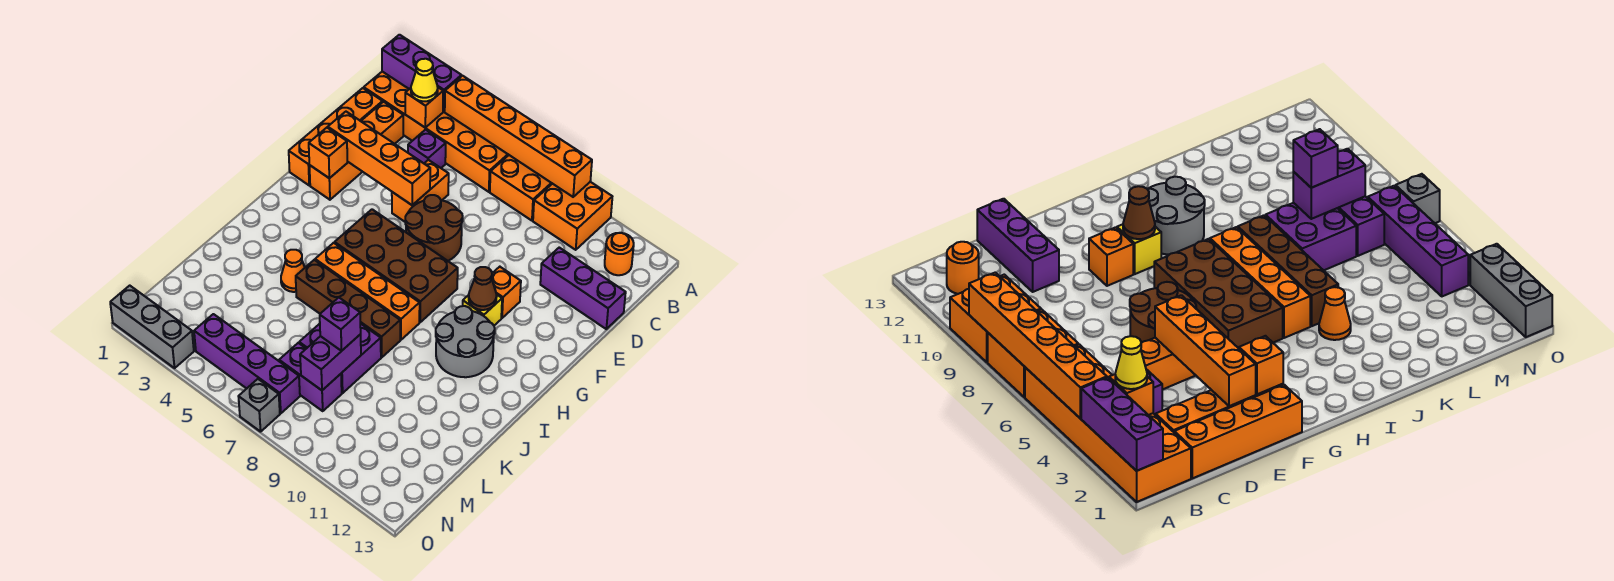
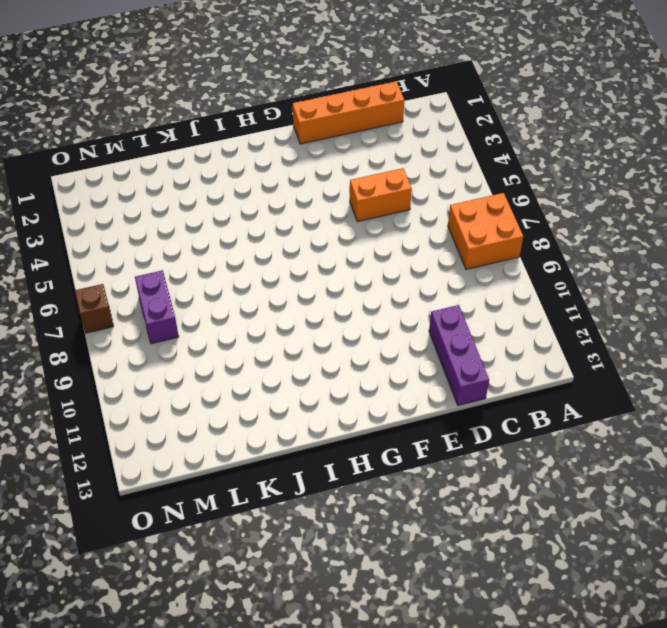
brown 1x1 brick [75,284,114,333] -> grey 1x1 brick [238,379,280,432]
none -> orange 2x6 brick [364,72,508,192]
none -> orange 2x2 brick [533,182,612,250]
none -> orange 1x1 round brick [605,233,634,275]
none -> orange 1x4 brick [309,102,403,200]

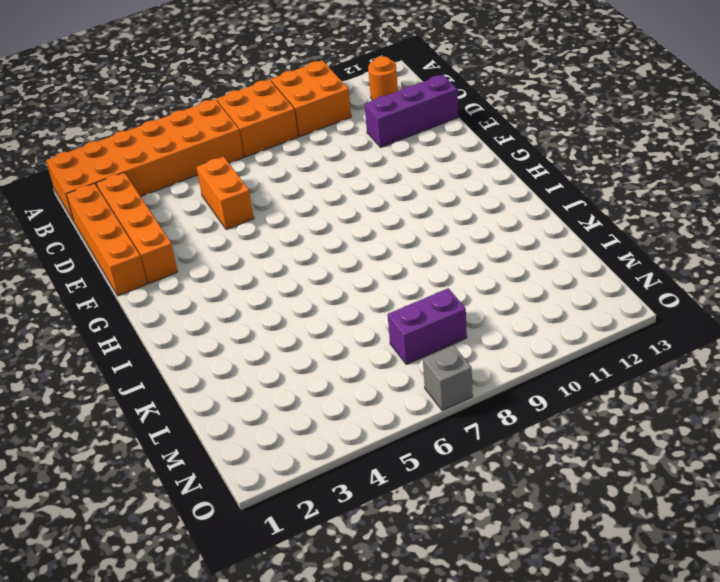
none -> purple 1x1 brick [408,130,446,168]
none -> brown 2x2 round brick [405,195,463,261]
none -> orange 1x1 brick [492,267,521,318]
none -> brown 2x4 brick [335,209,458,322]

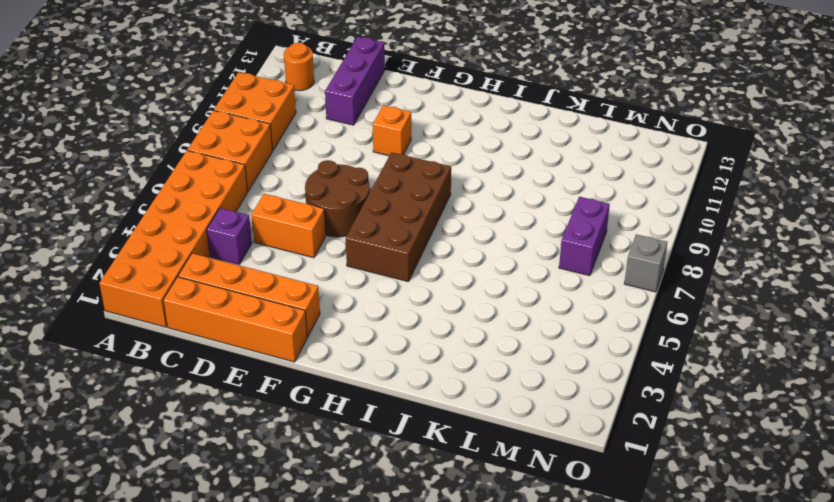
none -> yellow 1x1 brick [463,294,502,325]
none -> grey 2x2 round brick [436,306,495,377]
none -> orange 1x4 brick [315,243,420,340]
none -> orange 1x1 cone [281,250,305,292]

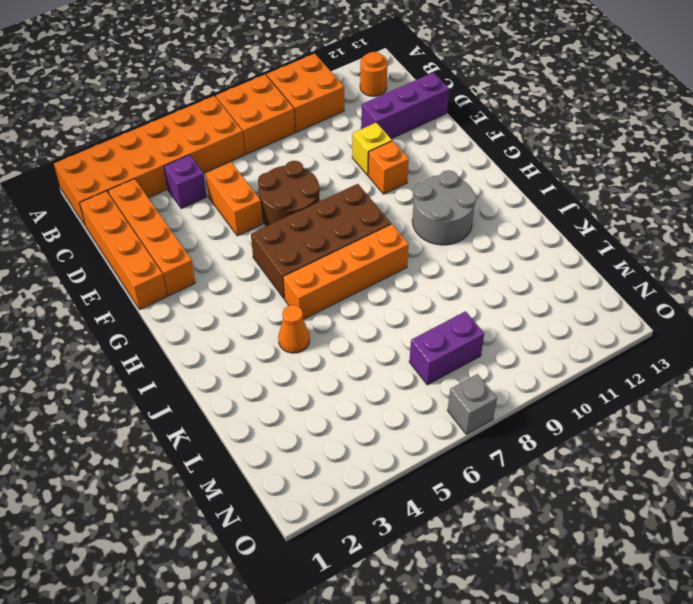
yellow 1x1 brick [352,123,392,175] -> yellow 1x1 brick moved to [463,294,502,325]
none -> brown 1x4 brick [296,260,400,357]
none -> purple 2x2 brick [299,323,381,393]
none -> purple 1x4 brick [194,314,300,413]
none -> grey 1x3 brick [110,286,194,368]

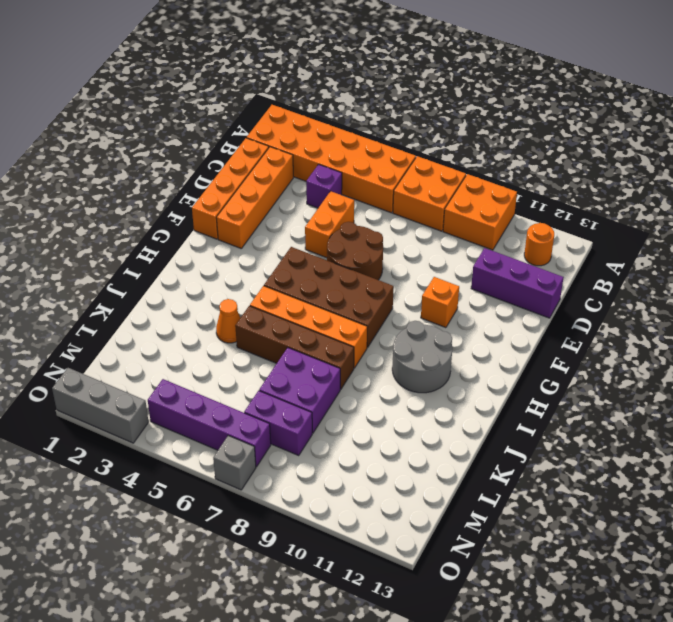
none -> yellow 1x1 brick [463,294,502,325]
none -> purple 1x3 brick [382,35,462,112]
none -> orange 1x6 brick [445,76,592,197]
none -> orange 1x1 brick [405,88,443,127]

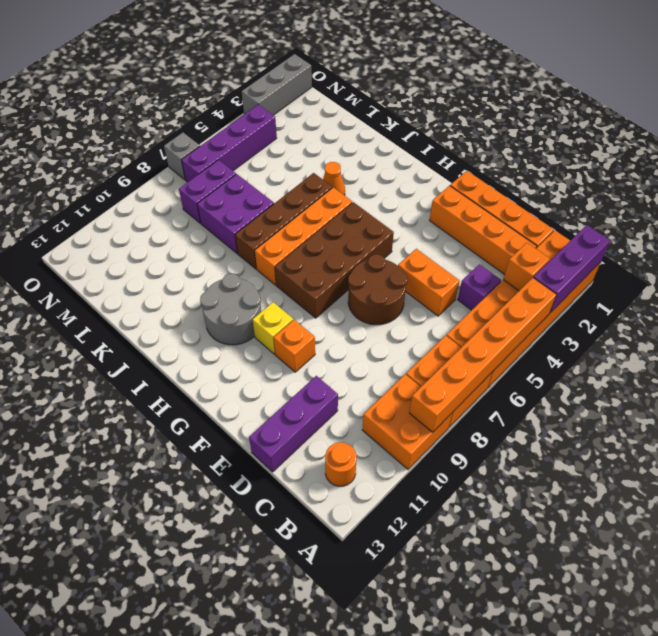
none -> orange 1x4 brick [328,112,430,205]
none -> orange 1x1 brick [309,128,347,178]
none -> brown 1x1 cone [469,267,497,310]
none -> purple 1x2 brick [300,334,361,390]

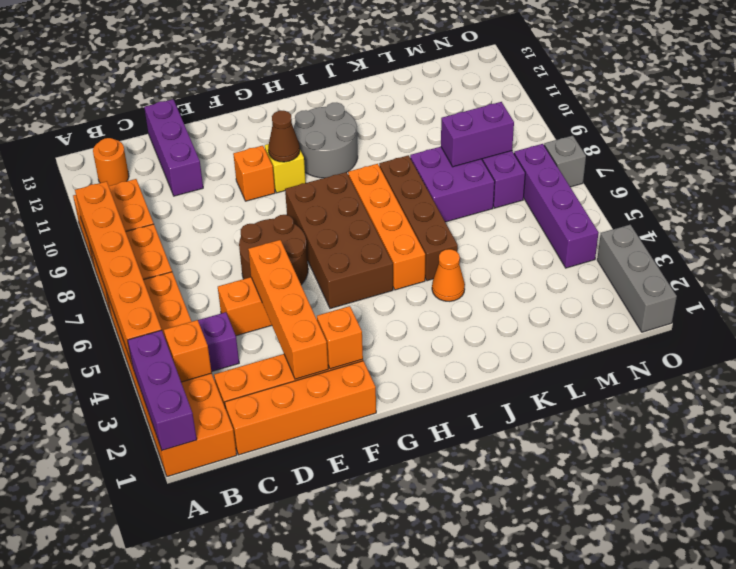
none -> yellow 1x1 cone [411,59,438,101]
none -> purple 1x1 brick [320,298,361,351]

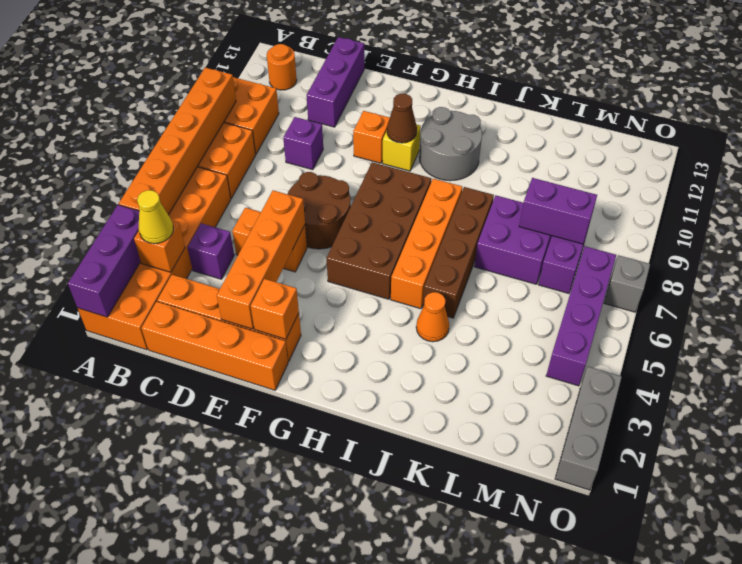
purple 1x1 brick [283,117,323,170] -> purple 1x1 brick moved to [320,298,361,351]

